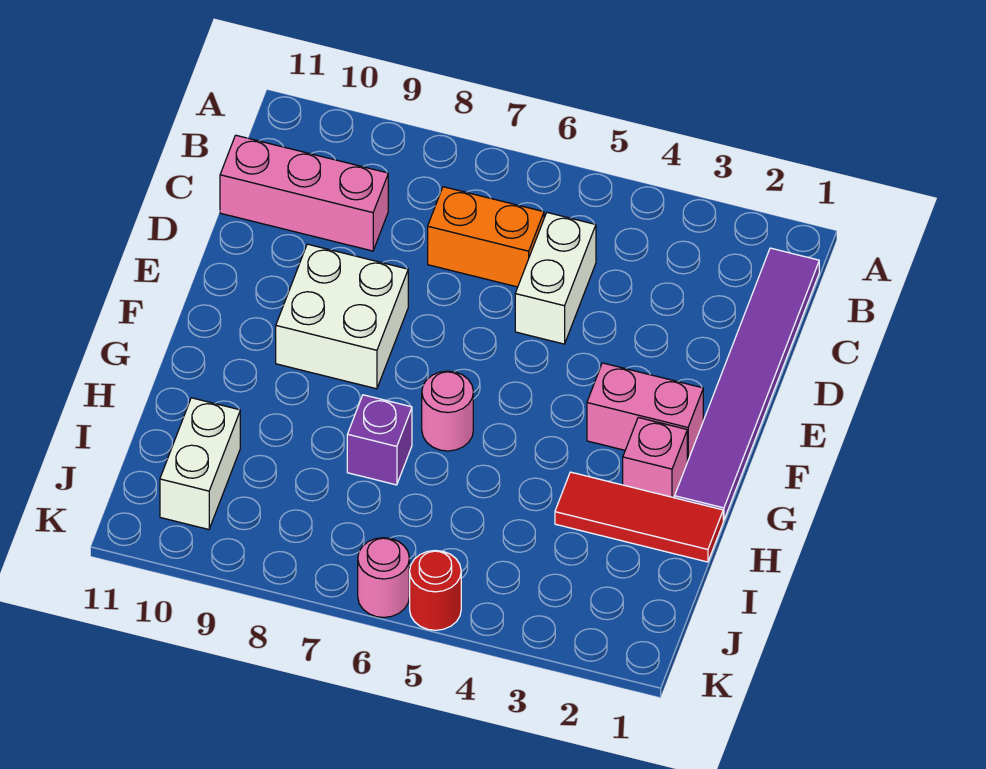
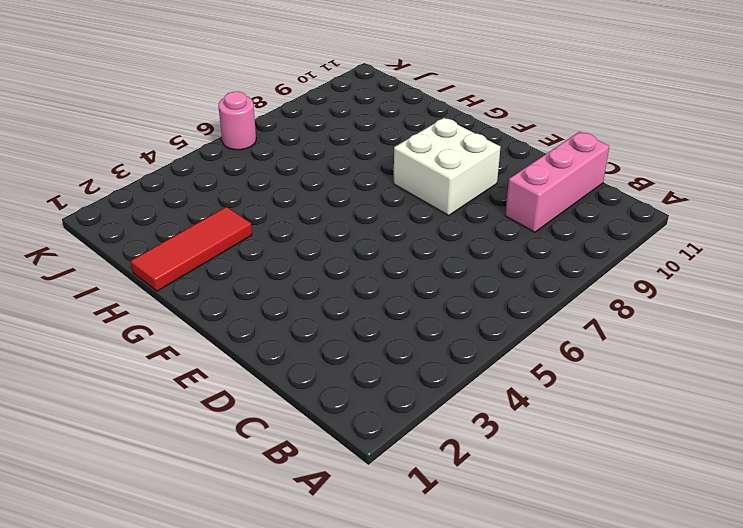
none -> purple 1x6 tile [675,248,819,520]
none -> white 1x2 brick [515,213,596,344]
none -> orange 1x2 brick [428,187,544,287]

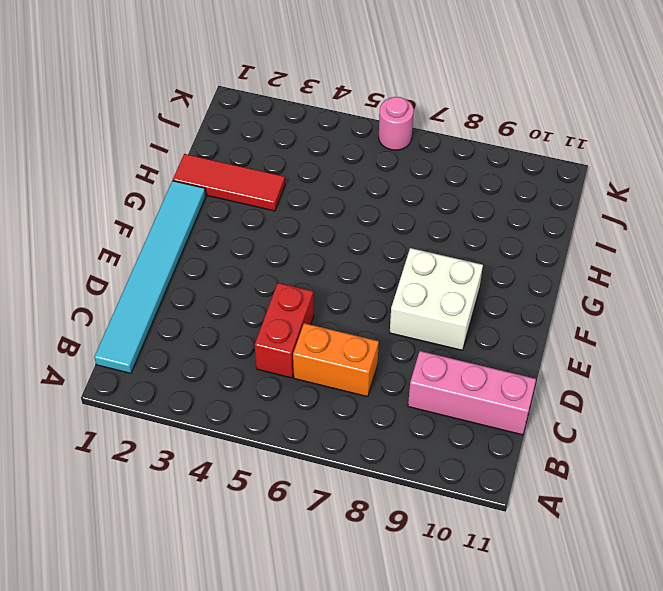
cyan 1x6 tile [94,181,206,373] -> purple 1x6 tile [675,248,819,520]
red 1x2 brick [255,283,314,378] -> white 1x2 brick [515,213,596,344]
none -> pink 1x2 brick [587,363,703,462]
none -> pink 1x1 brick [623,417,687,498]
none -> pink 1x1 round brick [422,371,473,451]

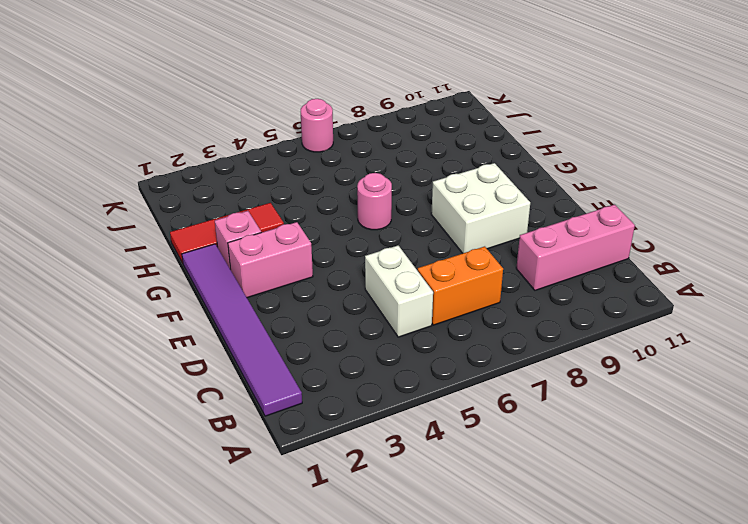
none -> purple 1x1 brick [347,395,412,485]
none -> white 1x2 brick [160,398,240,529]
none -> red 1x1 round brick [410,550,461,630]

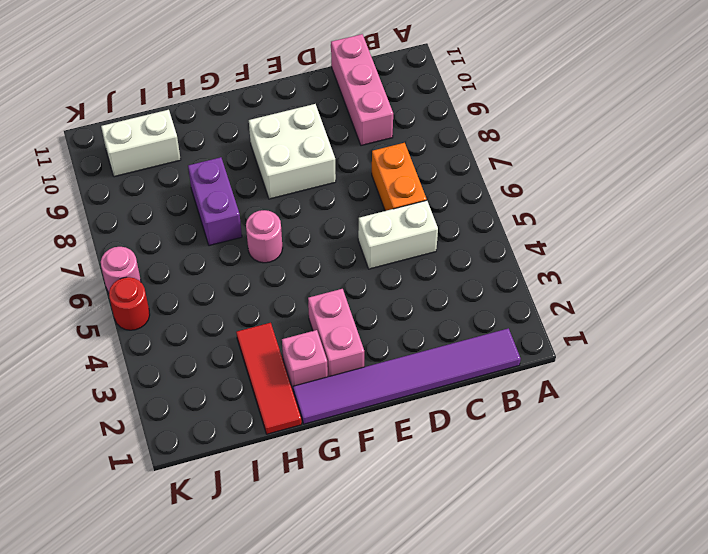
purple 1x2 brick [188,157,242,246] -> purple 1x1 brick [347,395,412,485]

